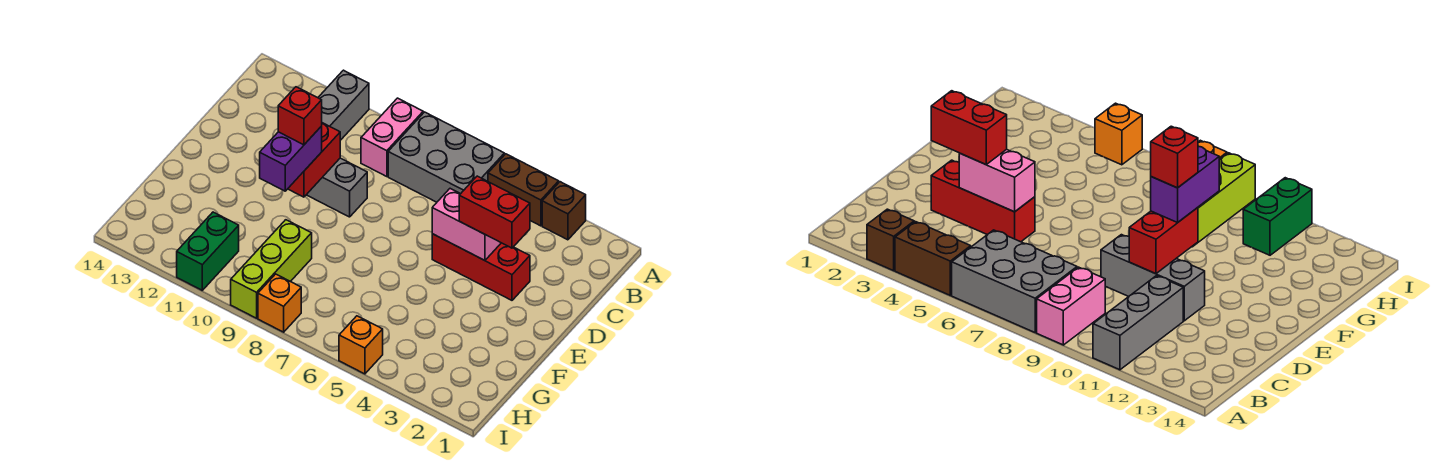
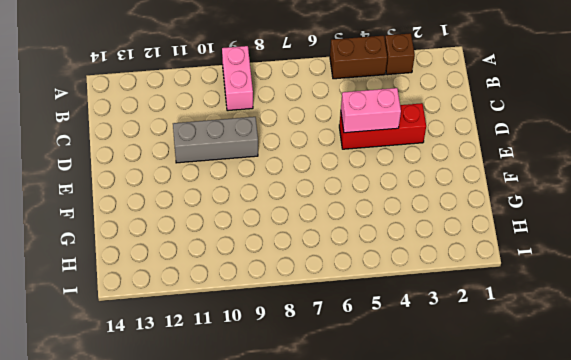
none -> grey 2x3 brick [388,112,504,202]
none -> grey 1x3 brick [318,70,369,140]
none -> lime 1x3 brick [231,220,312,318]

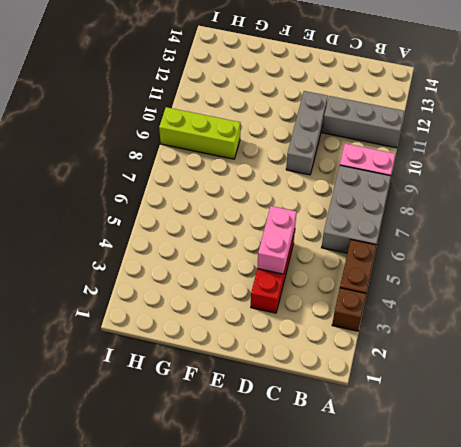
none -> green 1x2 brick [177,212,239,290]
none -> orange 1x1 brick [339,316,383,374]
none -> orange 1x1 brick [258,274,301,332]

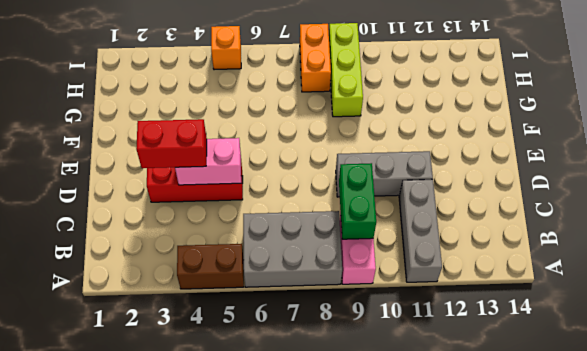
green 1x2 brick [339,163,376,239] -> green 1x2 brick moved to [177,212,239,290]
orange 1x2 brick [300,24,331,92] -> orange 1x1 brick [258,274,301,332]
none -> brown 1x1 brick [542,182,586,240]
none -> red 1x2 brick [288,123,340,197]
none -> purple 1x2 brick [260,126,322,191]

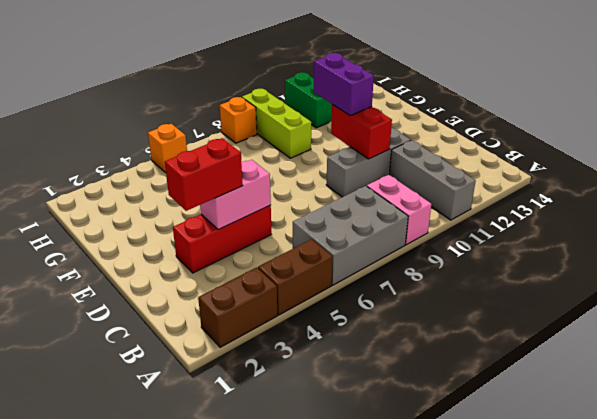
brown 1x2 brick [198,267,277,347] -> brown 1x1 brick [542,182,586,240]
none -> red 1x1 brick [278,87,322,145]

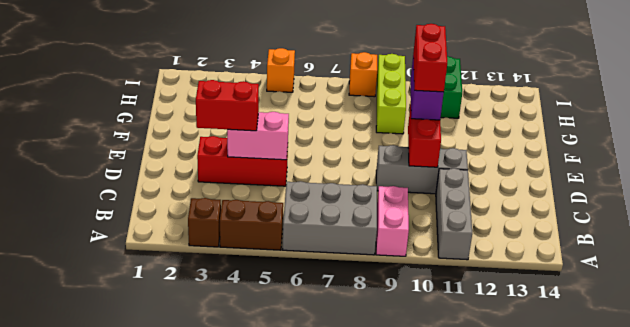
red 1x2 brick [413,24,447,92] -> red 1x1 brick [278,87,322,145]

